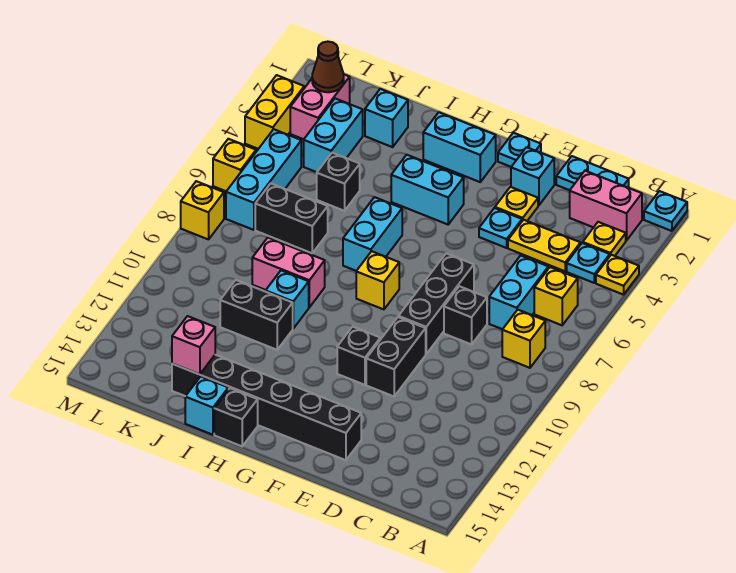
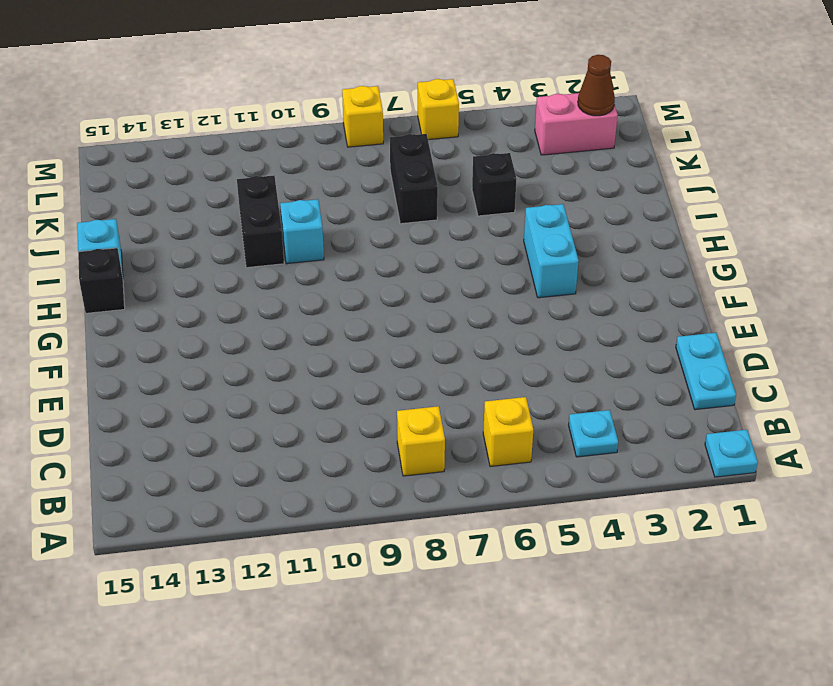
none -> yellow 1x1 plate [596,255,639,295]
none -> pink 1x2 brick [570,171,642,241]
none -> yellow 1x1 plate [583,222,626,256]
none -> yellow 1x2 plate [508,220,581,271]

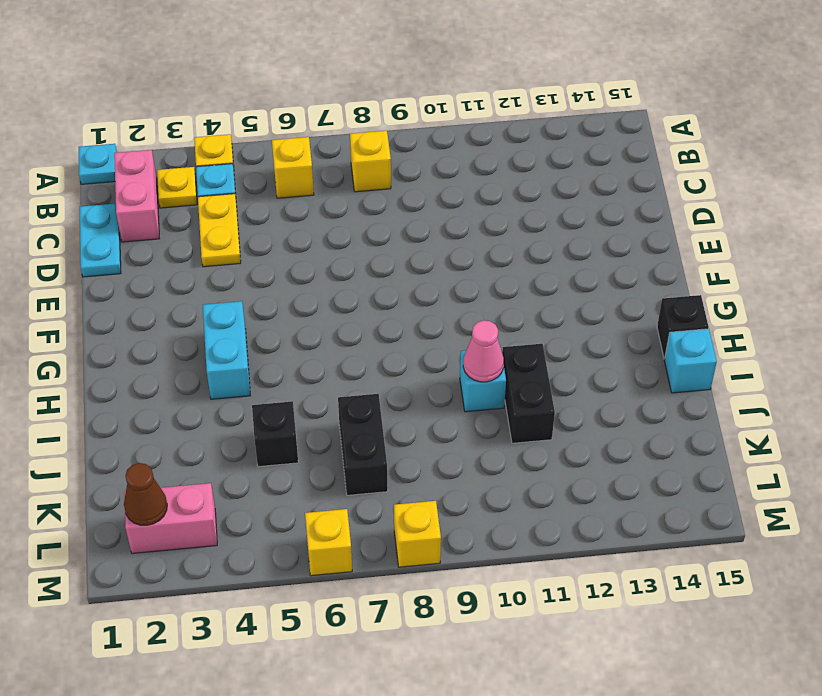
pink 1x1 cone [463,320,504,382] -> none
none -> cyan 1x2 brick [489,255,548,329]
none -> black 1x1 brick [444,286,487,344]
none -> cyan 1x1 brick [511,147,554,206]
none -> yellow 1x1 plate [495,187,538,221]

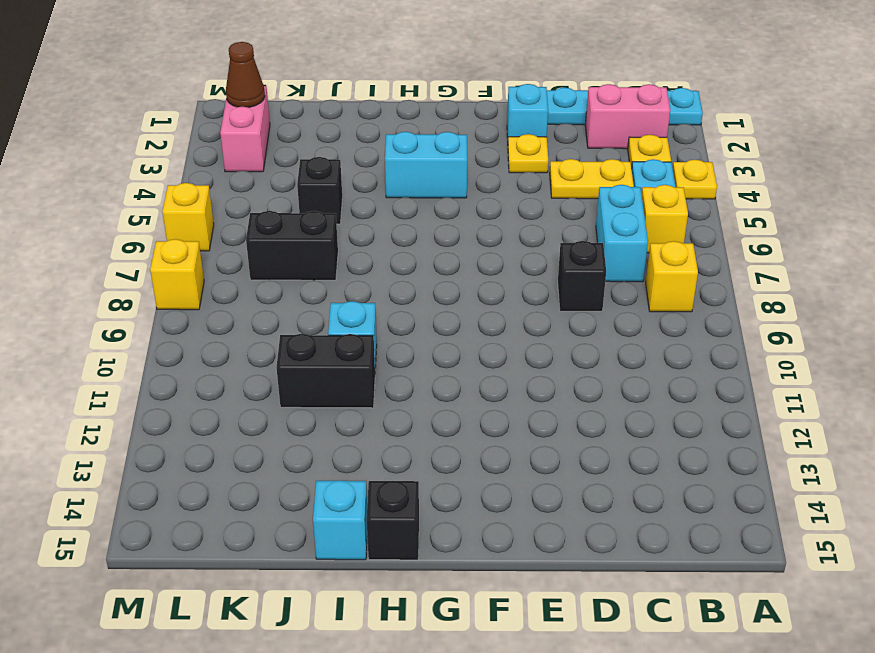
none -> cyan 1x1 plate [479,208,522,248]
none -> black 1x3 brick [399,253,474,354]
none -> black 1x2 brick [366,317,426,396]
none -> black 1x6 brick [172,355,361,460]

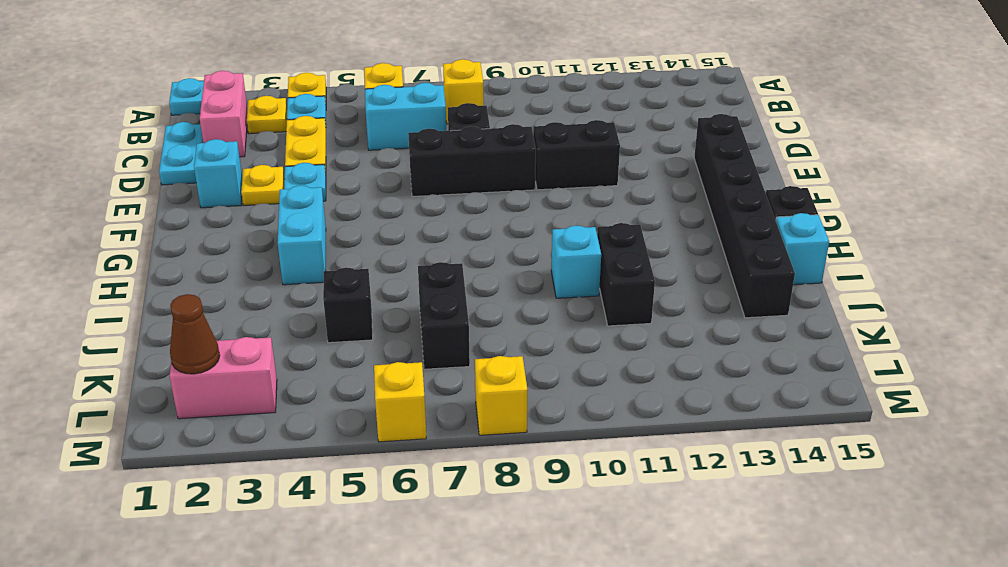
none -> cyan 1x1 plate [498,133,541,167]
none -> black 1x1 brick [337,327,380,385]
none -> cyan 1x2 brick [423,112,496,182]
none -> yellow 1x1 brick [356,251,399,309]

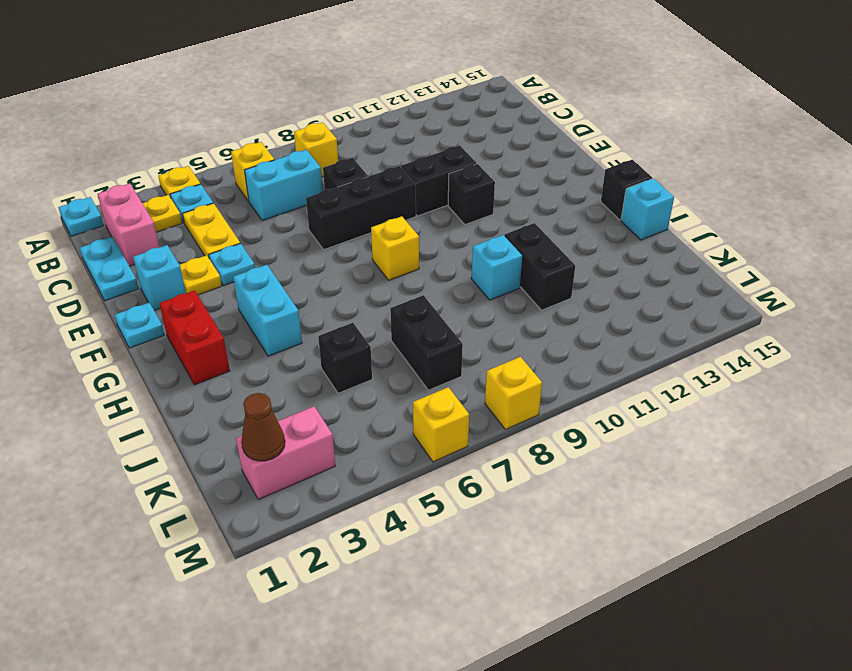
red 1x2 brick [159,290,230,385] -> cyan 1x2 brick [423,112,496,182]
none -> black 1x6 brick [172,355,361,460]
none -> cyan 1x2 brick [343,197,402,271]
none -> pink 1x2 brick [252,238,325,307]
none -> cyan 1x1 brick [365,89,408,147]

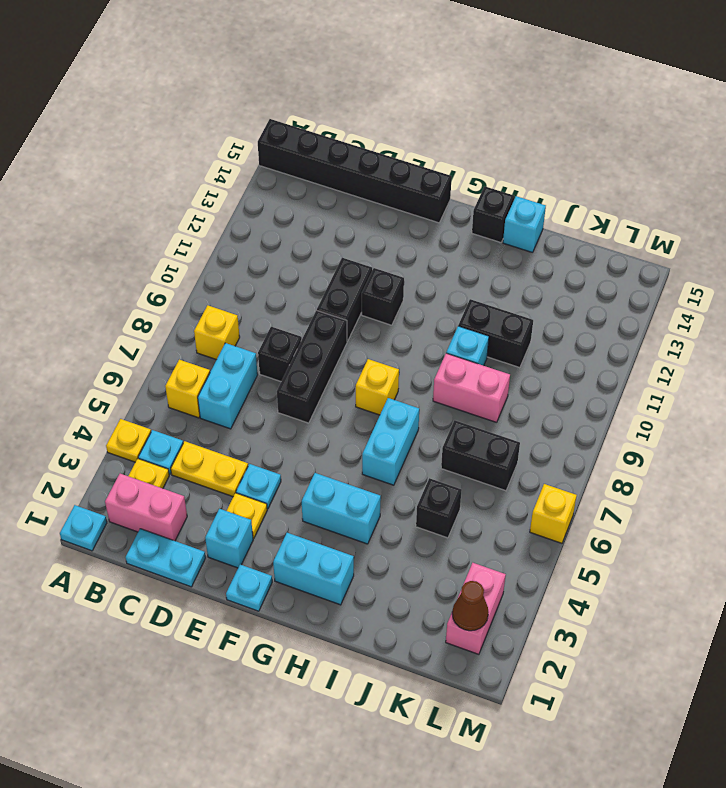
black 1x6 brick [258,119,452,223] -> black 1x6 brick moved to [172,355,361,460]
none -> cyan 1x1 brick [365,89,408,147]
none -> cyan 1x2 brick [304,99,363,172]
none -> cyan 1x3 brick [226,129,301,230]
none -> yellow 1x2 brick [245,75,304,149]

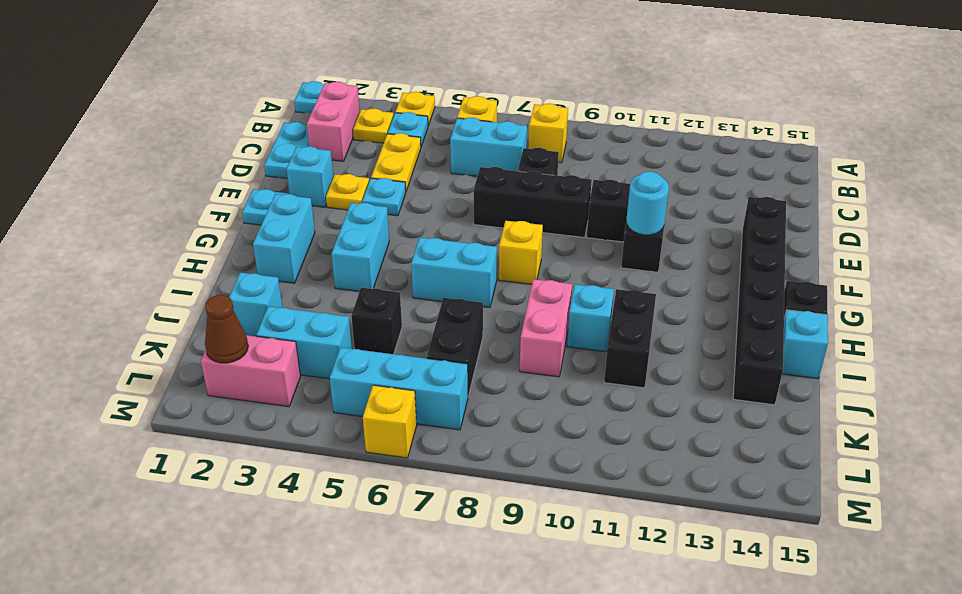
cyan 1x1 round brick [626,172,669,235] -> none
none -> yellow 1x2 brick [245,75,304,149]
none -> yellow 1x1 brick [181,181,224,239]
none -> pink 1x1 brick [172,316,215,374]

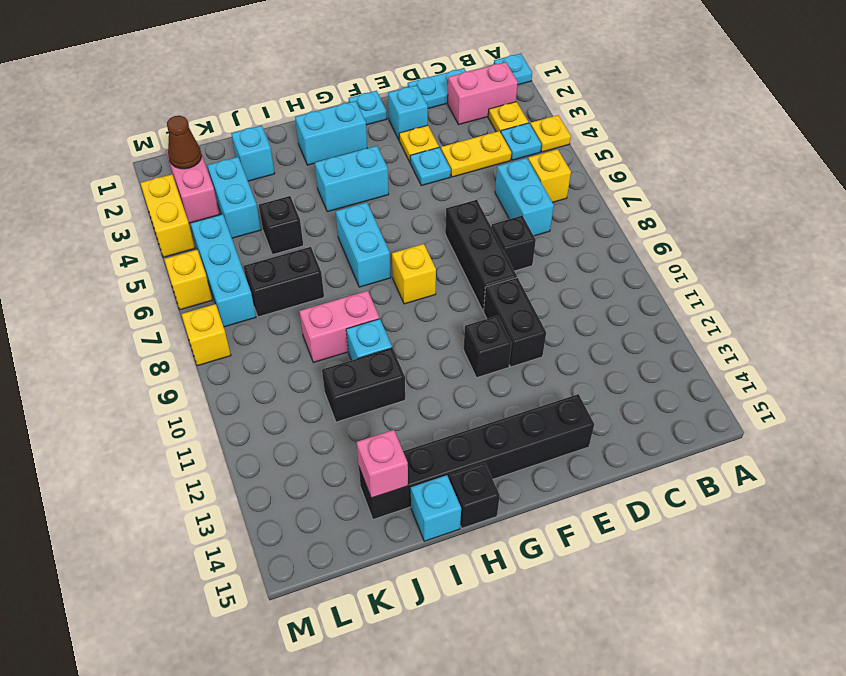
none -> yellow 1x1 brick [502,310,545,368]

